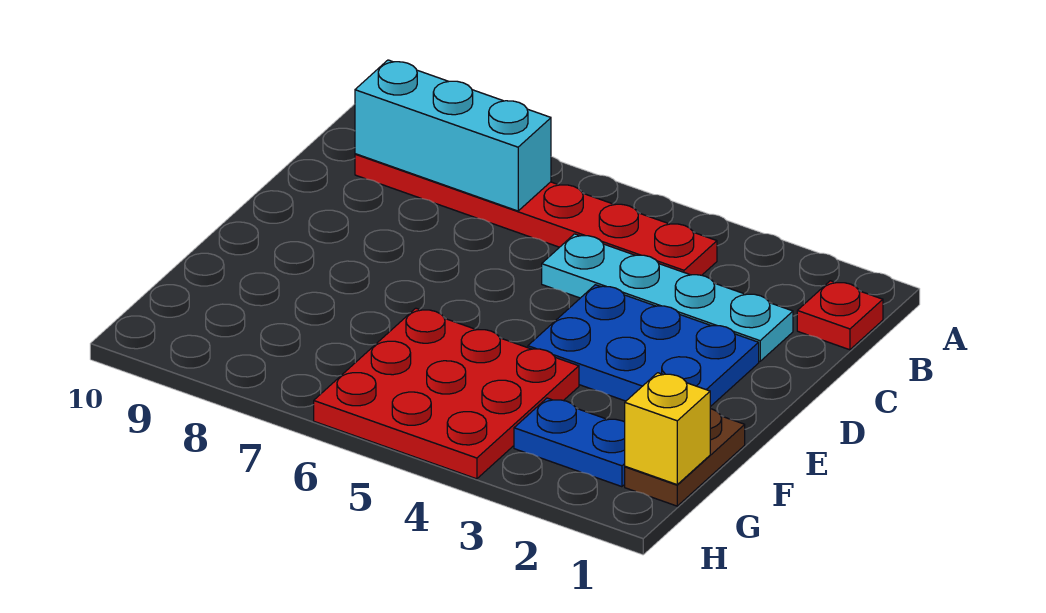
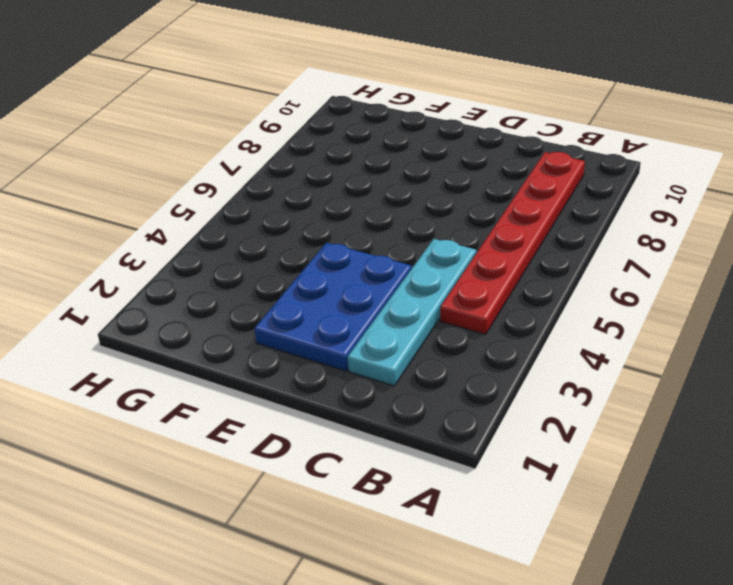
none -> red 1x1 plate [797,281,883,350]
none -> brown 1x2 plate [625,409,745,506]

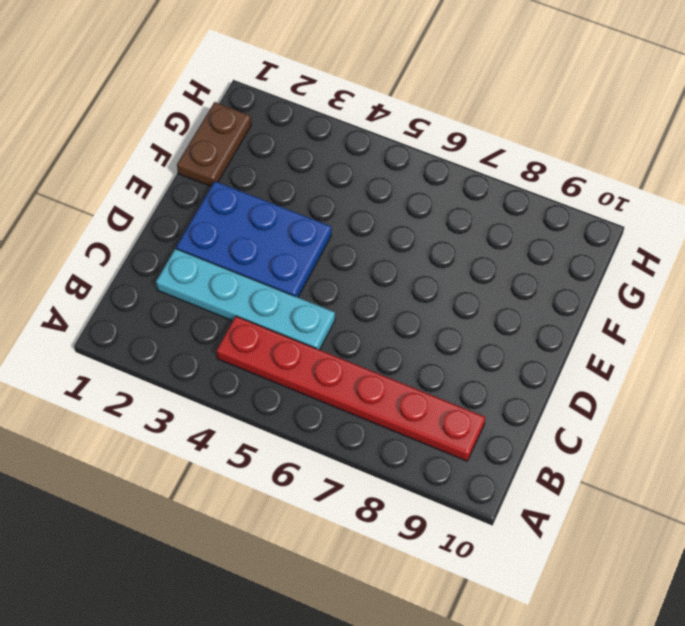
none -> red 1x1 plate [797,281,883,350]
none -> red 3x3 plate [314,308,579,479]

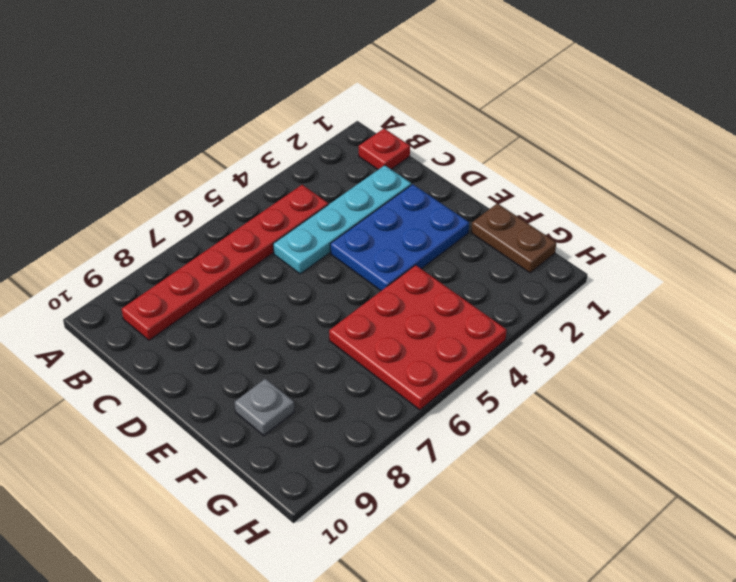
grey 1x1 plate [235,379,294,436] -> none
none -> blue 1x2 plate [514,398,625,487]
none -> cyan 1x3 brick [355,60,551,211]

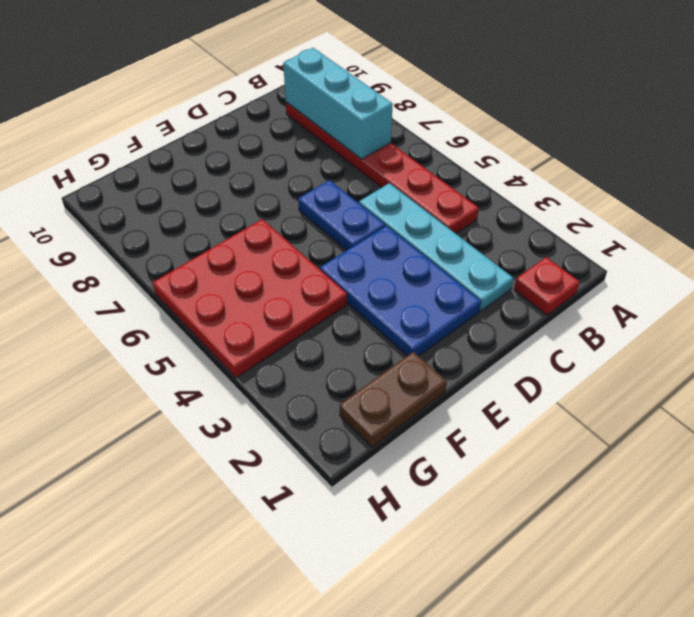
blue 1x2 plate [298,180,385,250] -> blue 1x2 plate moved to [514,398,625,487]
none -> yellow 1x1 brick [625,373,710,484]

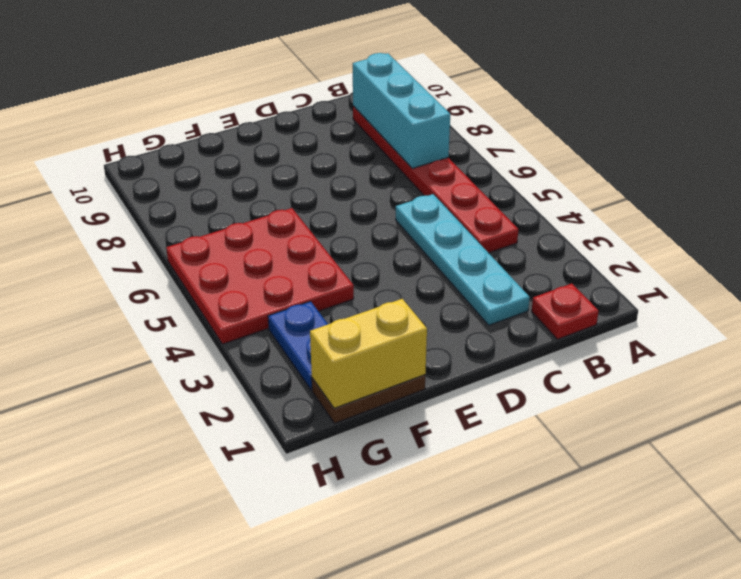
yellow 1x2 brick [310,299,427,408] -> yellow 1x1 brick [625,373,710,484]
none -> blue 2x3 plate [528,285,759,407]

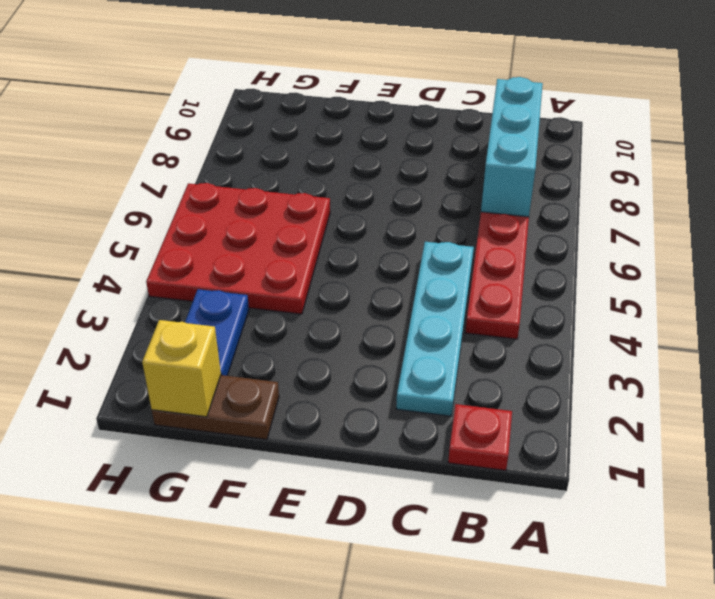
none -> blue 2x3 plate [528,285,759,407]

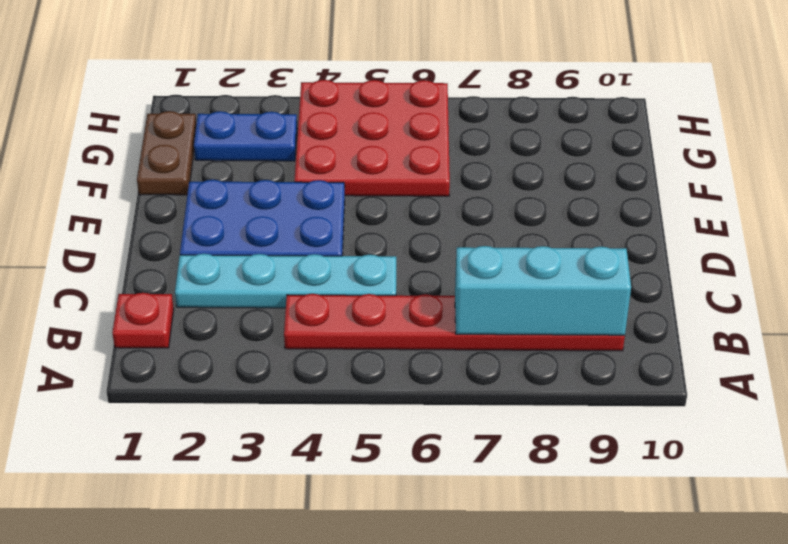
none -> yellow 1x1 brick [625,373,710,484]

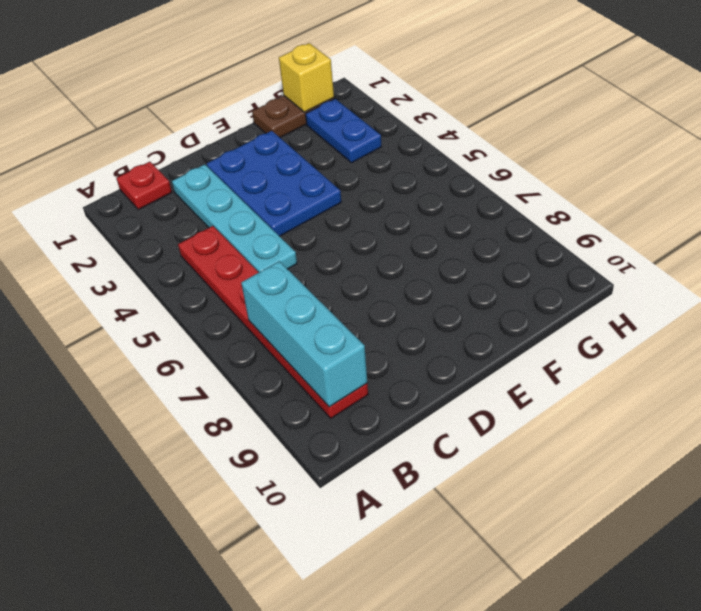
none -> red 3x3 plate [314,308,579,479]

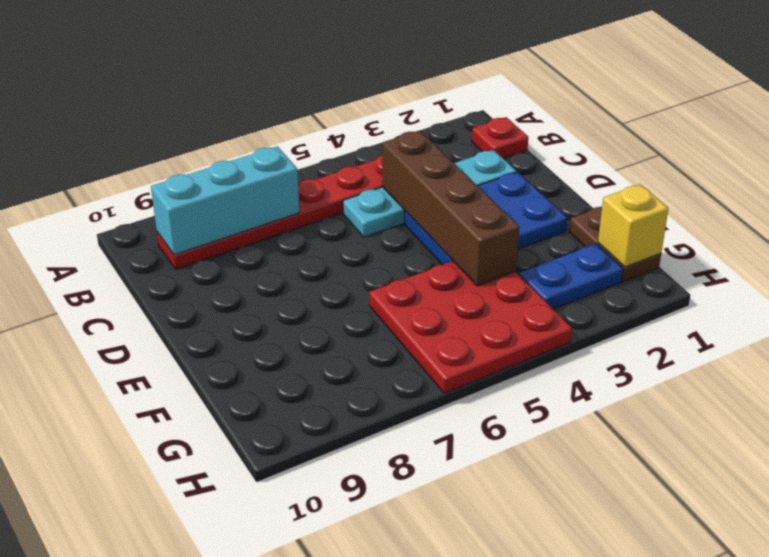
brown 1x4 brick [382,131,519,286] -> none

